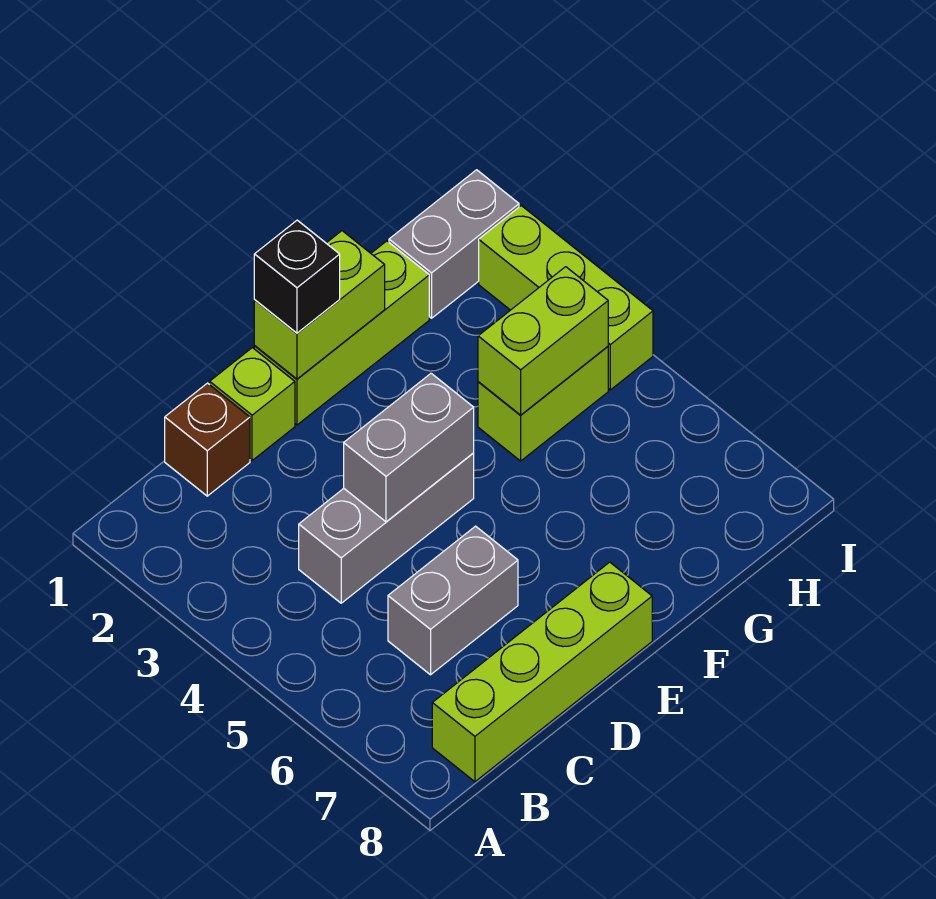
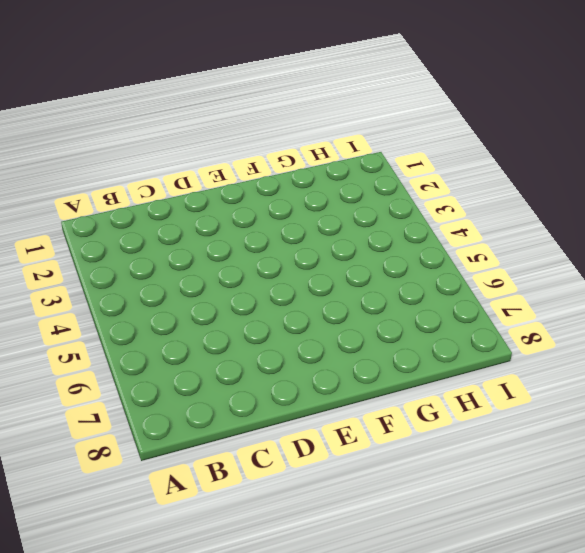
none -> lime 1x4 brick [432,562,652,782]
none -> brown 1x1 brick [165,383,250,496]
none -> grey 1x3 brick [299,453,474,603]

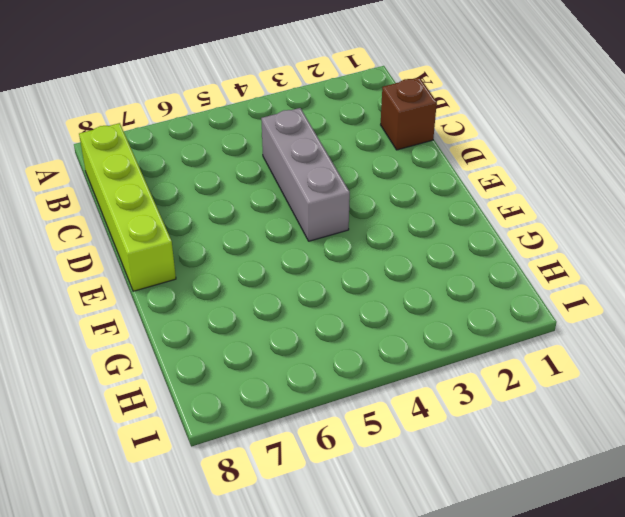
none -> grey 1x2 brick [388,526,518,675]
none -> lime 1x1 brick [210,348,295,461]
none -> lime 1x3 brick [254,241,429,425]

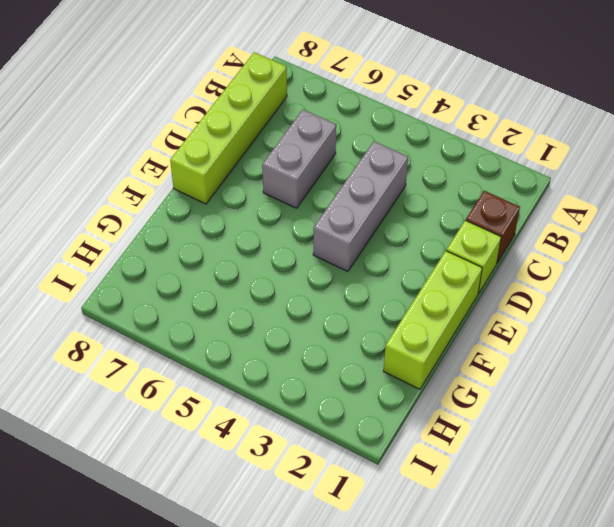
none -> lime 1x2 brick [478,347,608,461]
none -> grey 1x2 brick [389,170,519,318]
none -> lime 1x3 brick [479,206,653,390]

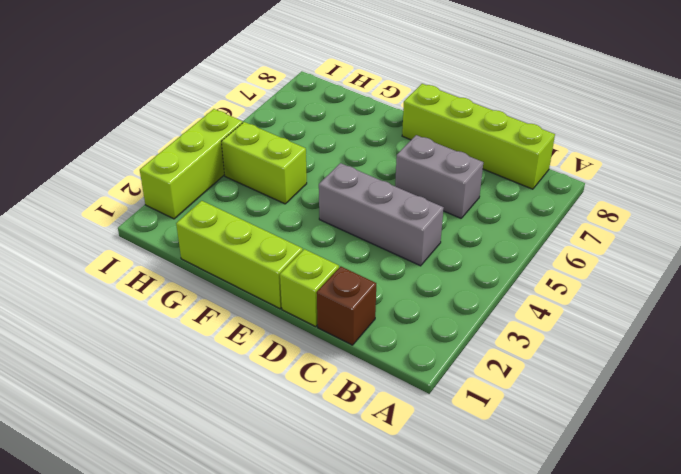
none -> grey 1x2 brick [389,170,519,318]
none -> grey 1x2 brick [344,373,474,522]
none -> lime 1x2 brick [254,231,385,379]

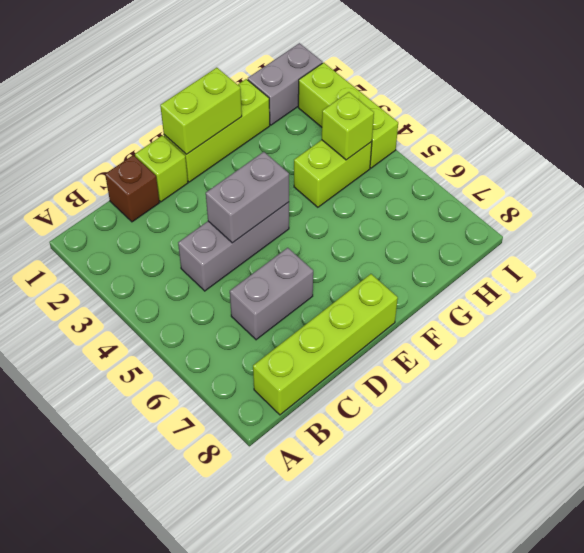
lime 1x1 brick [322,92,374,160] -> lime 1x2 brick [478,267,608,415]
none -> black 1x1 brick [254,220,340,333]

